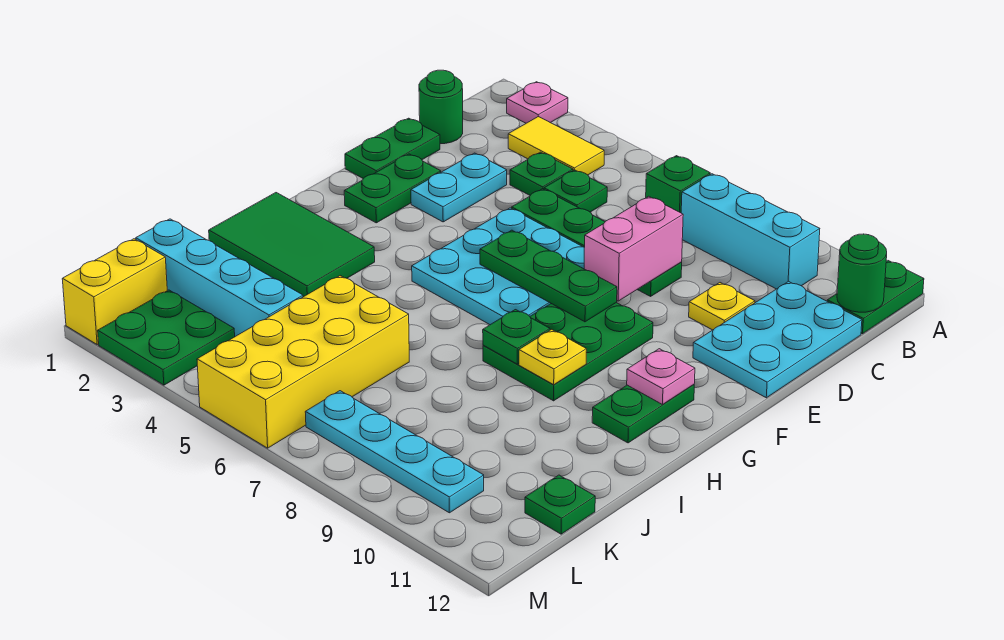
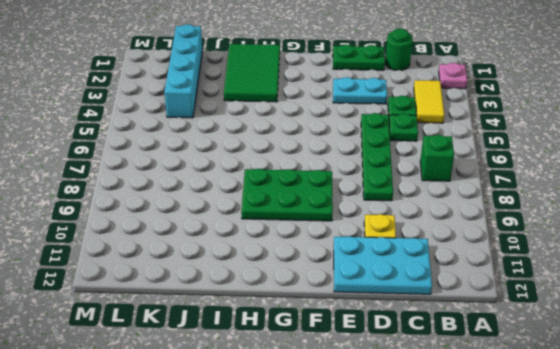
none -> green 1x2 plate [827,261,924,334]
none -> cyan 1x3 brick [681,174,820,289]
none -> green 1x2 plate [344,154,441,223]
none -> cyan 3x3 plate [412,208,584,325]

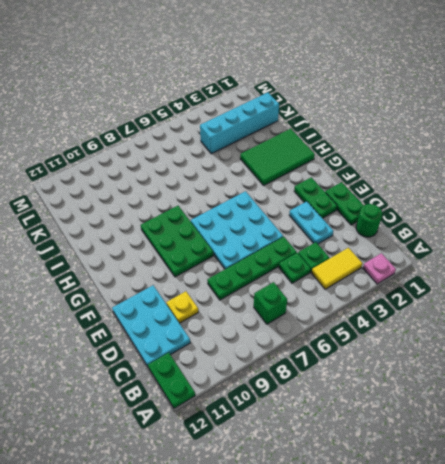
none -> cyan 1x3 brick [681,174,820,289]
none -> green 1x2 plate [592,385,694,443]
none -> yellow 2x4 brick [197,276,409,448]
none -> green 1x1 plate [525,475,595,534]

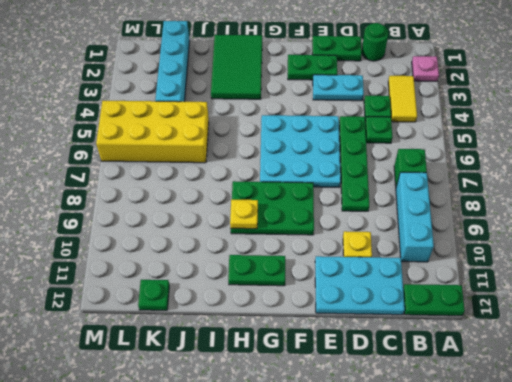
none -> yellow 1x2 brick [62,239,167,345]
none -> green 2x2 plate [98,290,235,385]
none -> cyan 1x4 plate [305,391,484,513]
none -> green 1x1 round brick [837,234,887,312]

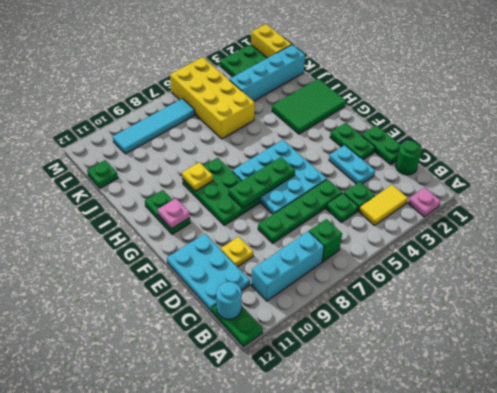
cyan 1x1 round brick [216,282,242,319] -> green 1x1 round brick [837,234,887,312]
cyan 1x4 tile [113,99,195,154] -> cyan 1x4 plate [305,391,484,513]
none -> pink 1x2 brick [584,196,683,301]
none -> green 1x1 plate [483,310,550,364]

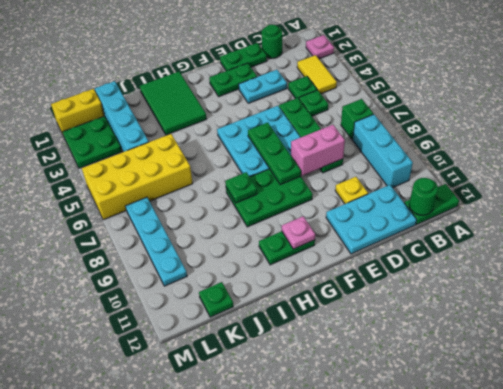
none -> yellow 1x1 plate [519,329,587,385]

